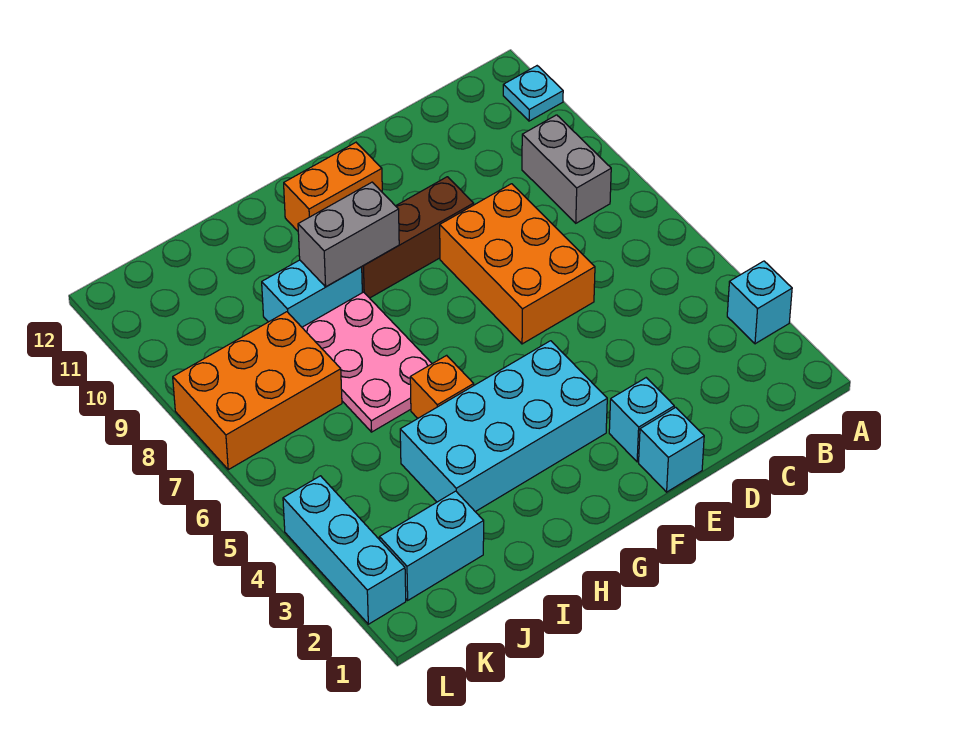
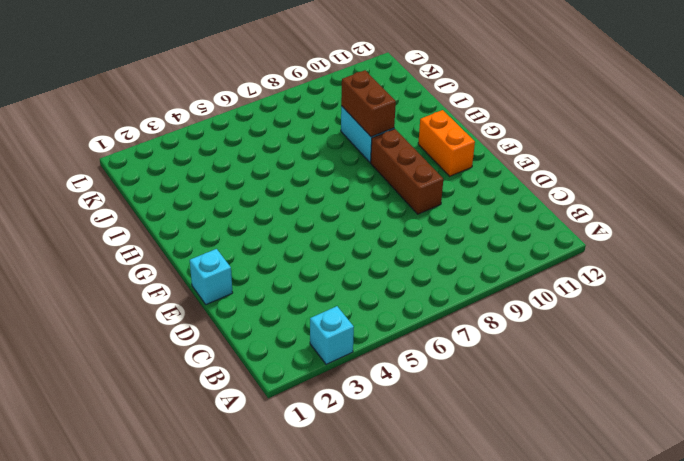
brown 1x2 brick [341,70,396,137] -> grey 1x2 brick [298,182,399,287]
none -> cyan 1x1 plate [503,66,563,121]
none -> grey 1x2 brick [522,115,611,223]
none -> orange 2x3 brick [440,184,595,344]

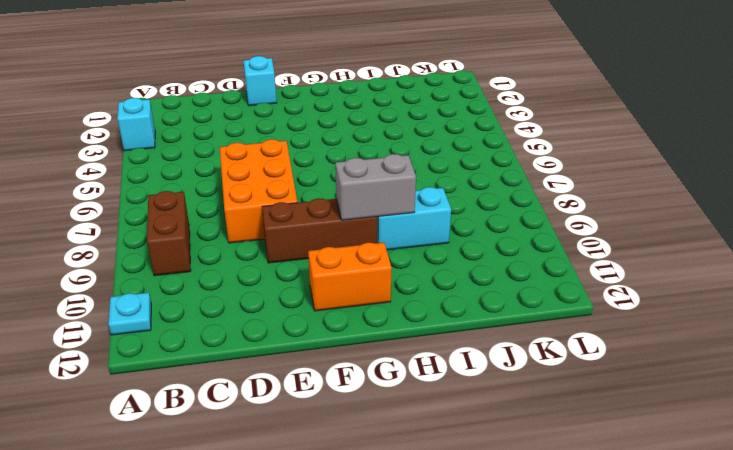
brown 1x2 brick [147,191,191,276] -> grey 1x2 brick [522,115,611,223]
none -> cyan 1x1 brick [609,378,674,462]
none -> cyan 2x4 brick [400,341,607,512]
none -> orange 1x1 brick [410,355,474,418]

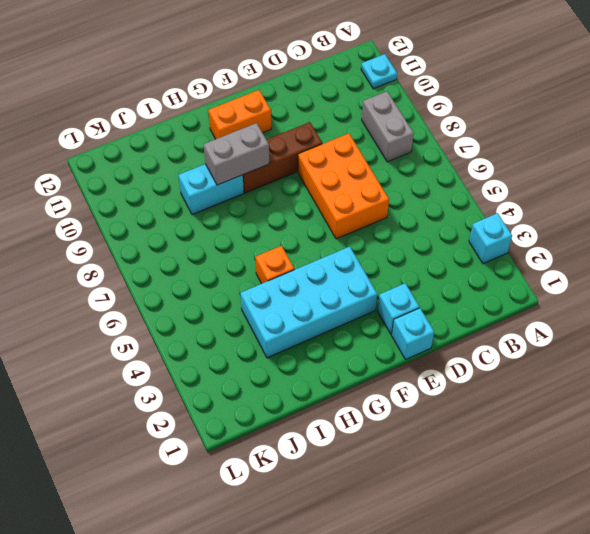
none -> pink 2x3 plate [302,292,432,432]
none -> cyan 1x2 brick [379,491,484,600]
none -> orange 2x3 brick [173,312,342,470]

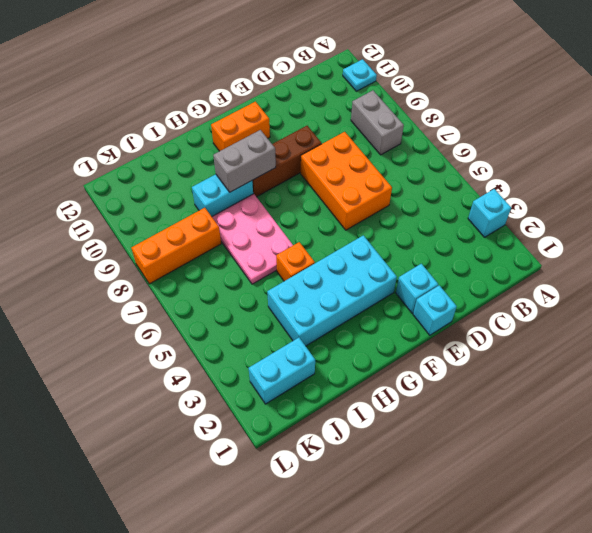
orange 1x3 brick [131,208,221,284] -> orange 2x3 brick [173,312,342,470]
none -> cyan 1x3 brick [283,476,406,624]

